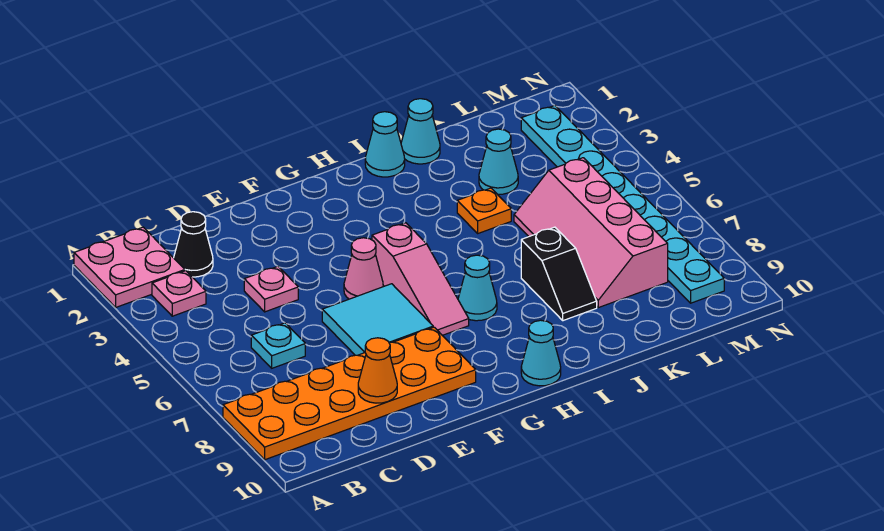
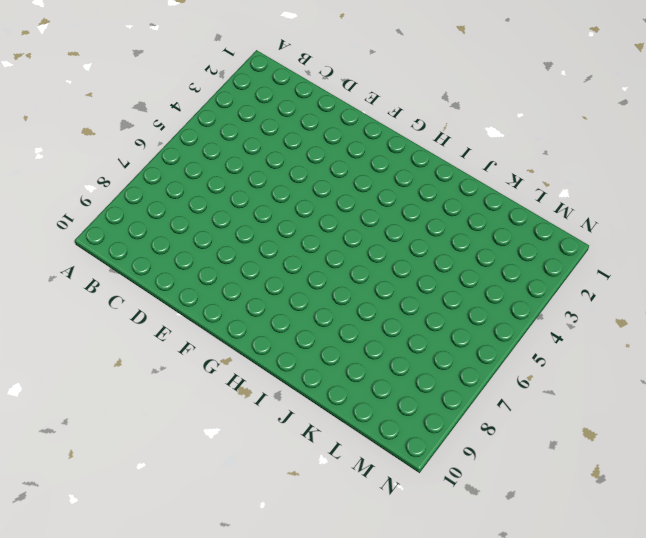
none -> pink 2x2 plate [74,227,185,307]
none -> orange 2x6 plate [223,327,476,460]
none -> pink 1x1 plate [152,271,206,316]

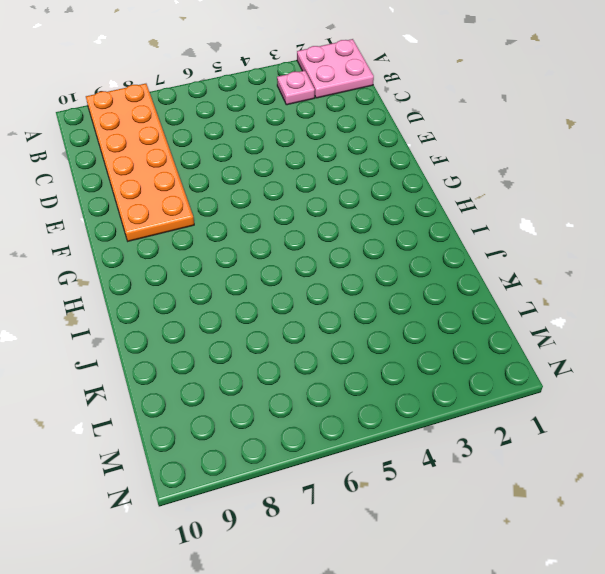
none -> black 1x1 cone [174,212,213,277]
none -> cyan 1x1 plate [251,323,305,368]
none -> pink 1x1 plate [244,266,298,312]

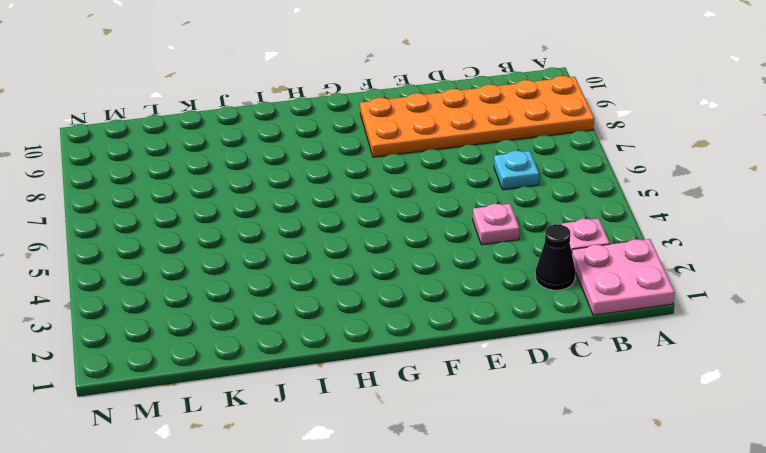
none -> cyan 2x2 tile [322,284,433,355]
none -> pink 1x1 cone [344,238,383,299]
none -> pink 1x3 slope [372,223,469,335]

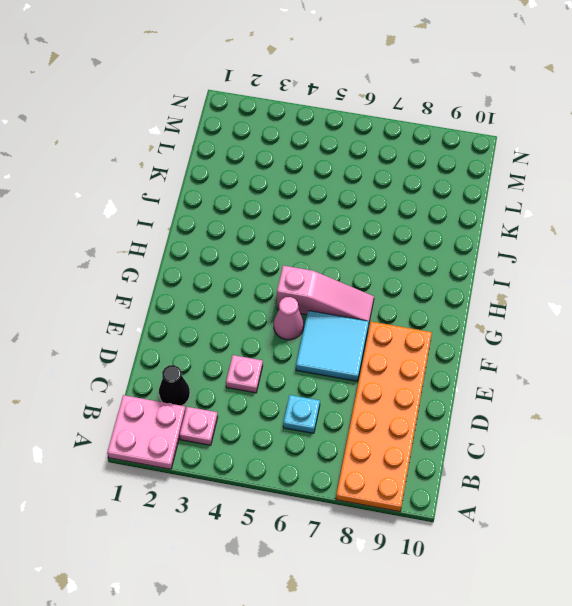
none -> cyan 1x1 cone [458,255,497,321]
none -> cyan 1x1 cone [521,320,561,386]
none -> cyan 1x1 cone [365,112,405,177]

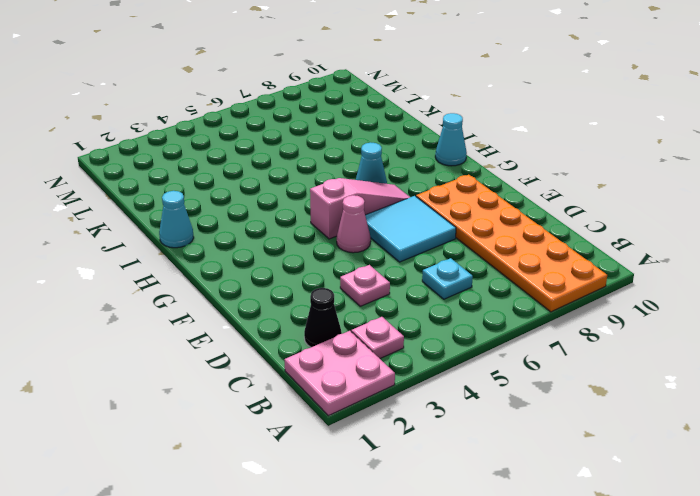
none -> cyan 1x1 cone [401,99,440,164]
none -> orange 1x1 plate [457,188,511,233]
none -> black 1x2 slope [521,227,597,321]

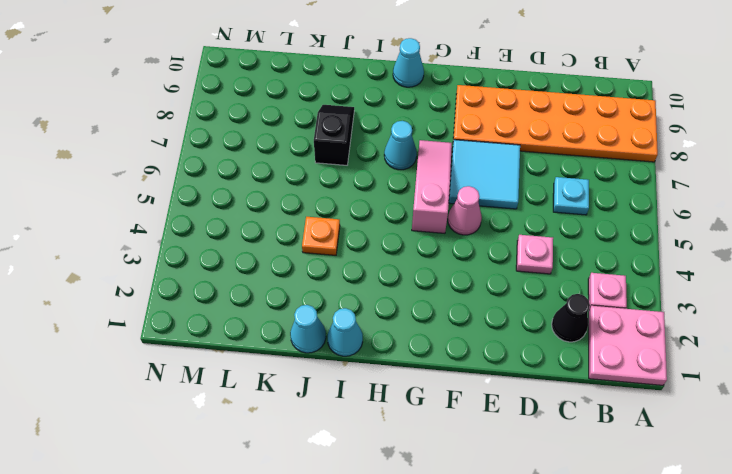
none -> cyan 1x1 cone [479,129,518,194]
none -> pink 2x4 slope [514,158,668,308]
none -> cyan 1x8 plate [521,105,724,303]

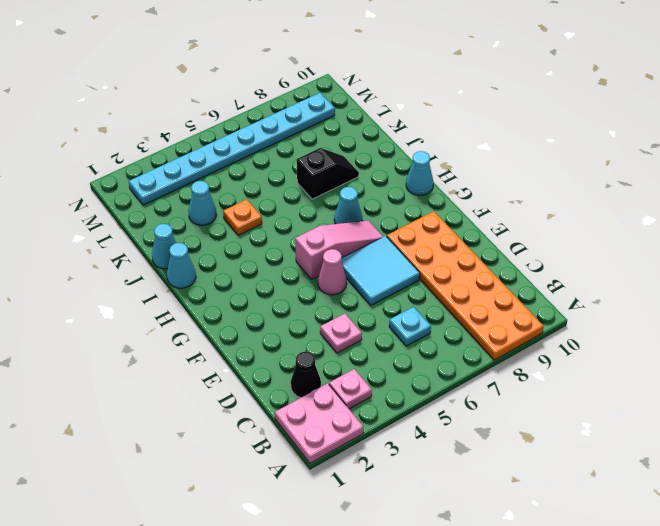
none -> pink 2x4 slope [514,158,668,308]
none -> orange 1x1 cone [358,338,397,403]

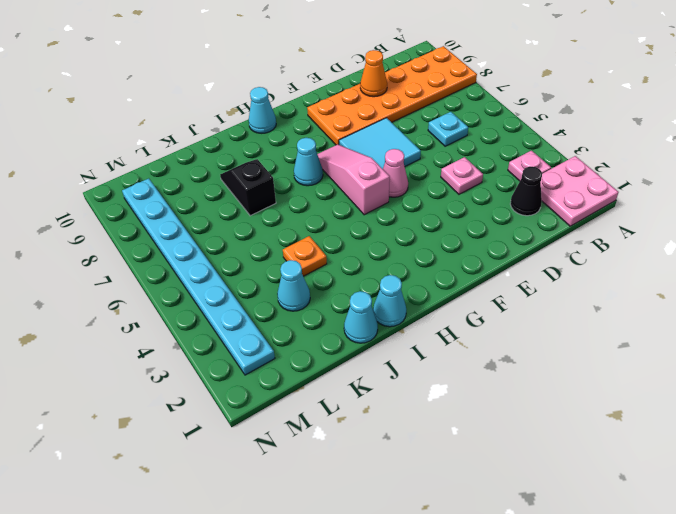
none -> pink 2x4 slope [514,158,668,308]

